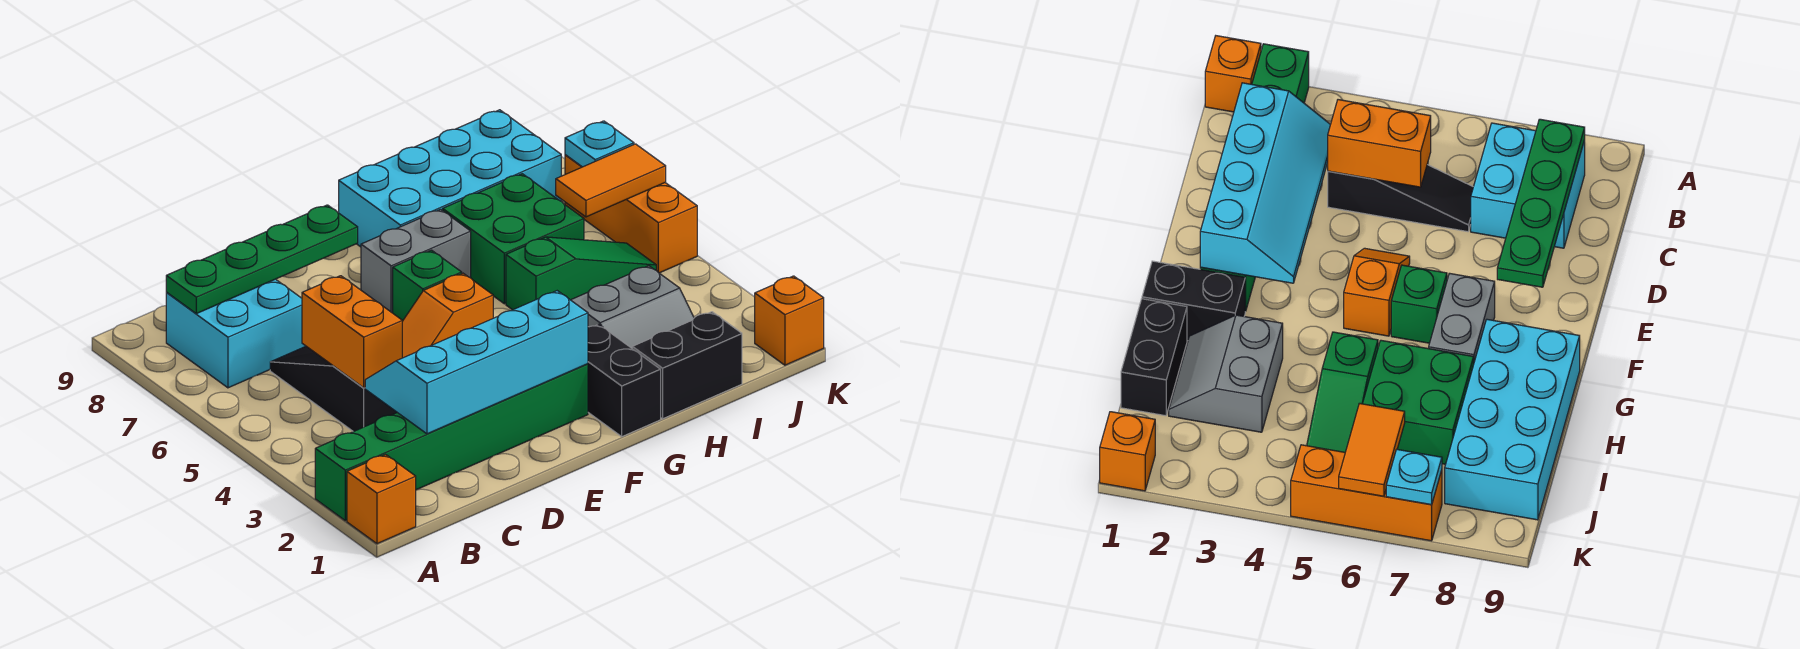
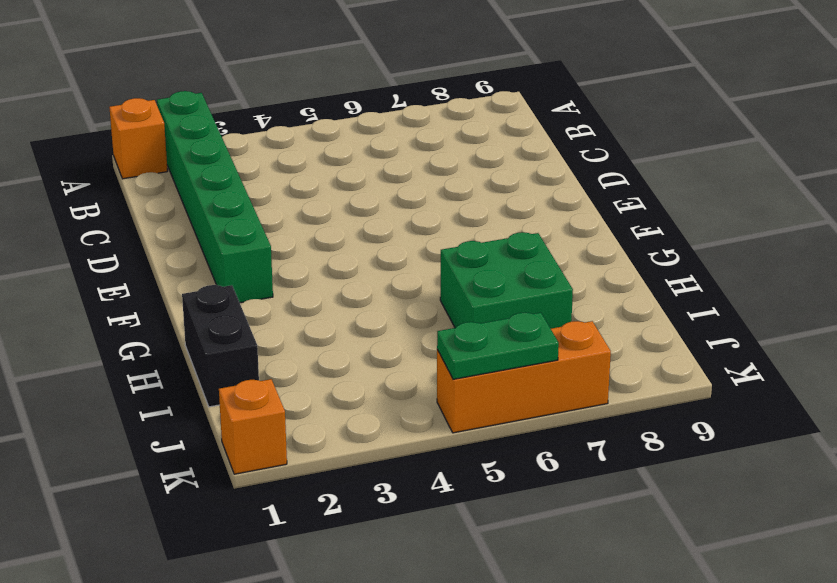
green 1x2 plate [437,313,559,379] -> orange 1x2 tile [556,144,666,217]
none -> cyan 2x2 brick [166,279,305,388]
none -> black 1x3 slope [270,346,397,432]
none -> orange 1x2 slope [402,273,493,358]

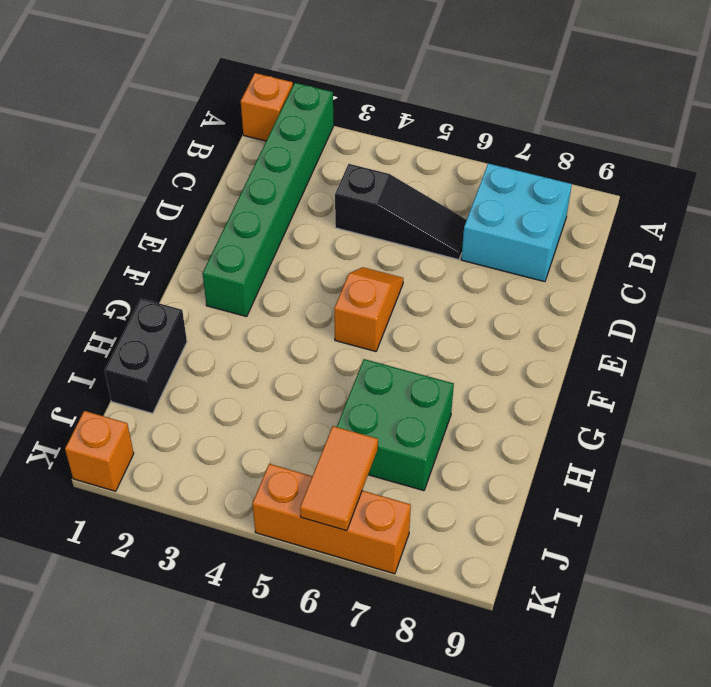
none -> green 1x1 brick [393,250,462,321]
none -> grey 1x2 brick [361,209,471,313]
none -> black 1x2 brick [588,324,661,436]

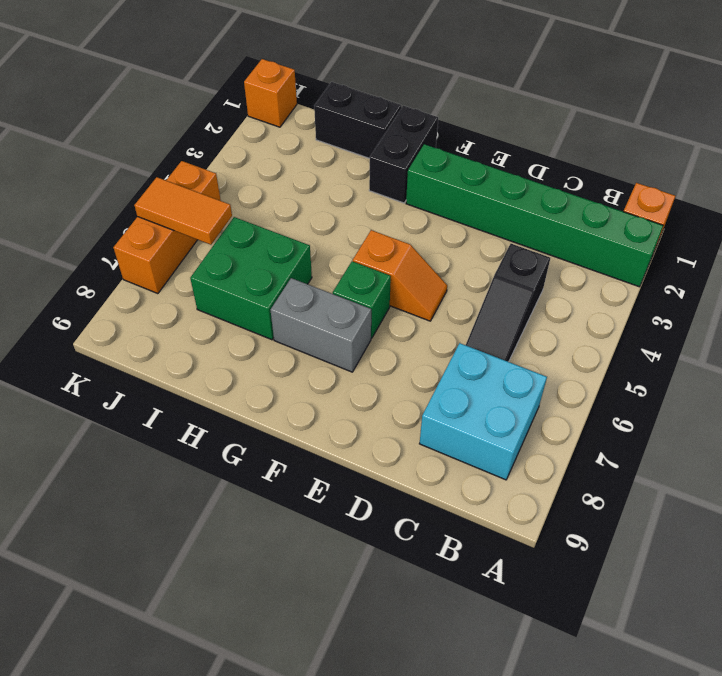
none -> cyan 2x4 brick [339,110,561,247]
none -> grey 2x2 slope [571,266,694,348]
none -> green 1x3 slope [506,237,656,310]

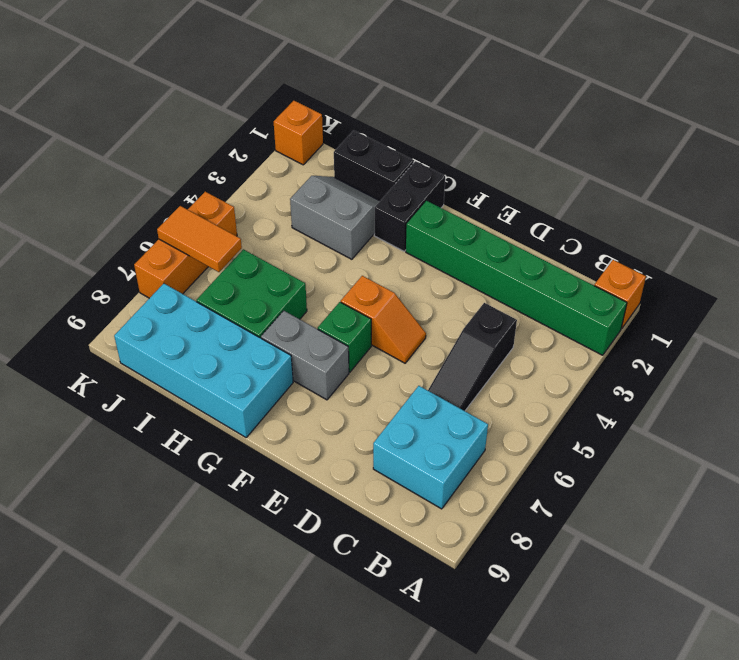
none -> green 1x3 slope [506,237,656,310]
none -> green 1x4 plate [166,205,358,314]
none -> cyan 2x4 slope [365,291,588,434]

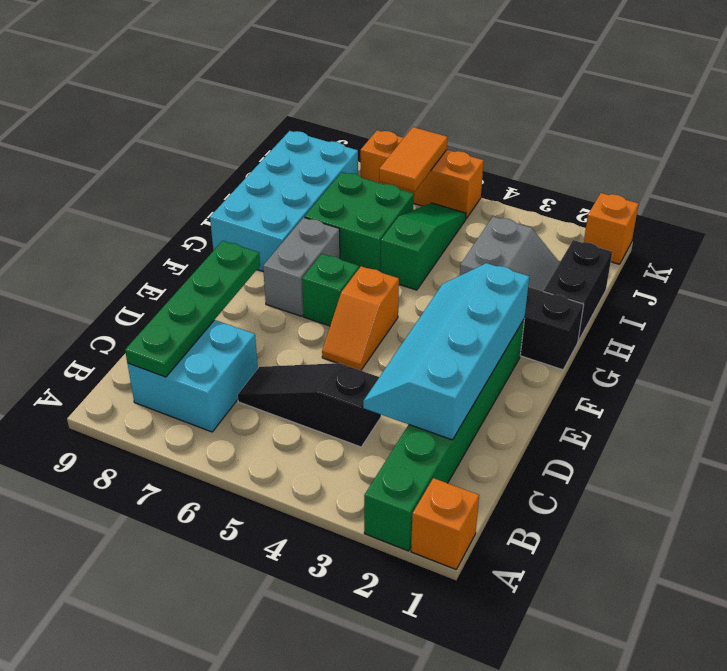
none -> orange 1x2 brick [302,276,402,388]
none -> cyan 1x1 plate [565,121,634,167]

